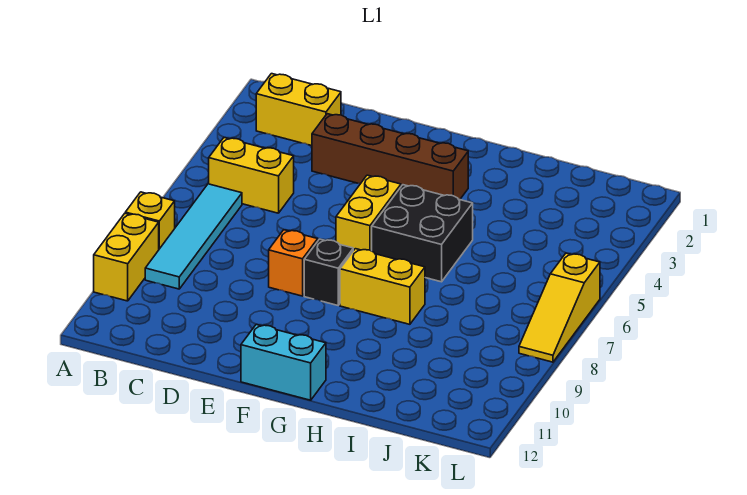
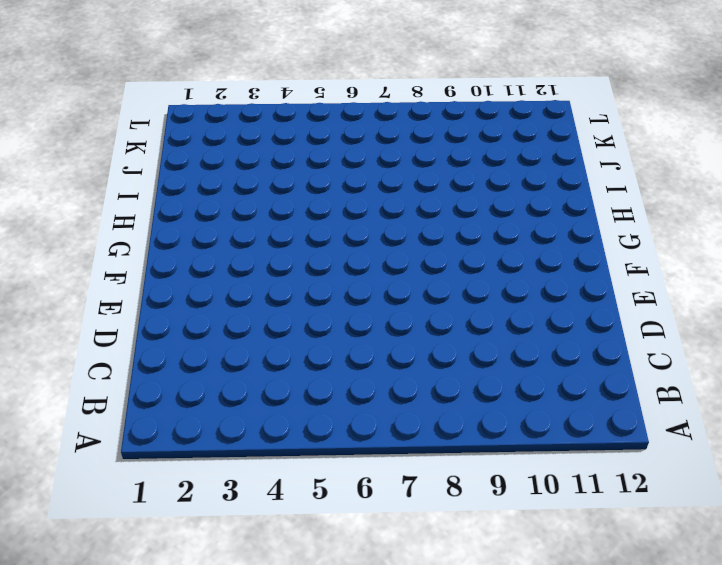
none -> yellow 1x1 brick [125,192,175,249]
none -> yellow 1x2 brick [94,213,159,301]
none -> yellow 1x2 brick [256,74,341,146]

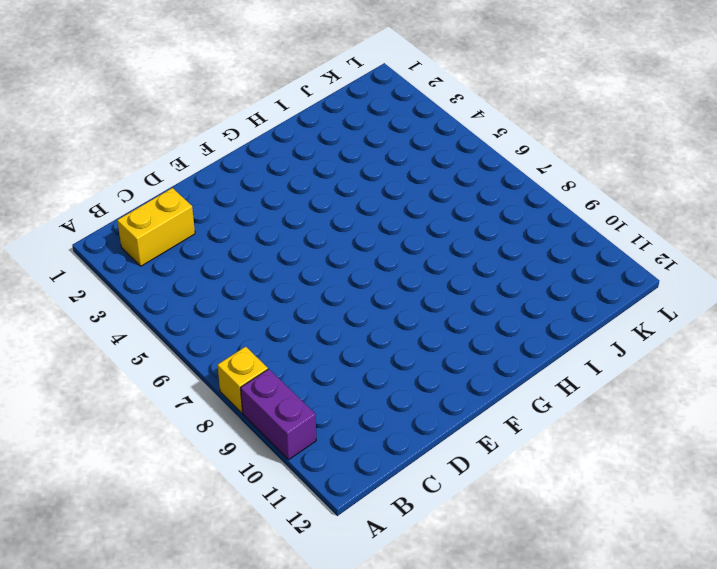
purple 1x2 brick [241,369,316,460] -> yellow 1x2 brick [94,213,159,301]
none -> yellow 1x2 brick [209,137,294,213]
none -> cyan 1x4 tile [145,184,242,289]
none -> brown 1x4 brick [312,114,468,200]

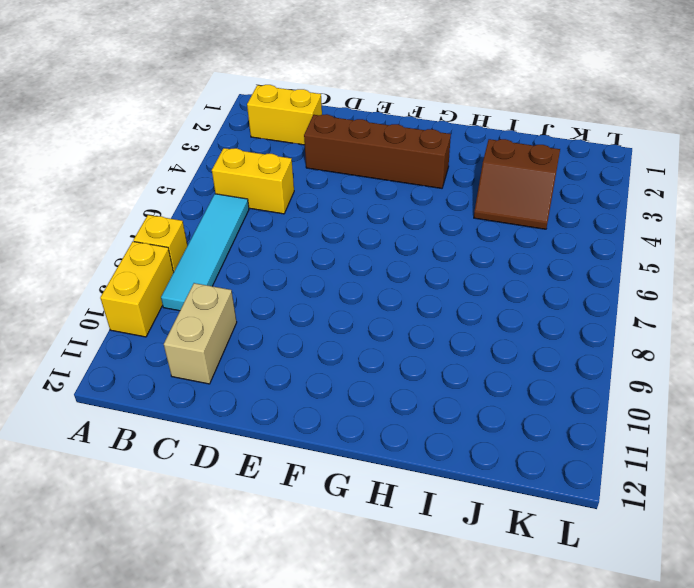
tan 1x2 brick [164,283,237,384] -> none
brown 2x2 slope [474,139,560,229] -> none
none -> orange 1x1 brick [269,230,318,296]
none -> yellow 1x2 brick [336,175,401,251]
none -> black 1x1 brick [304,239,353,305]

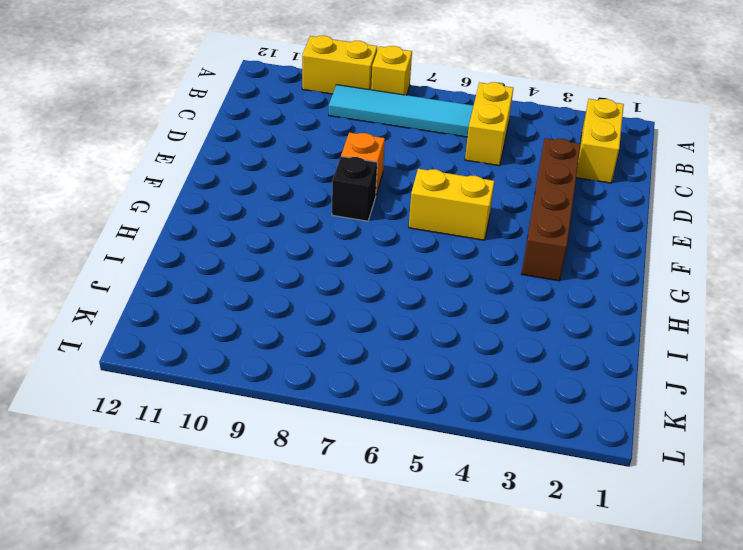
none -> cyan 1x2 brick [241,324,326,400]
none -> black 2x2 brick [372,185,473,282]
none -> yellow 1x2 brick [340,249,425,324]

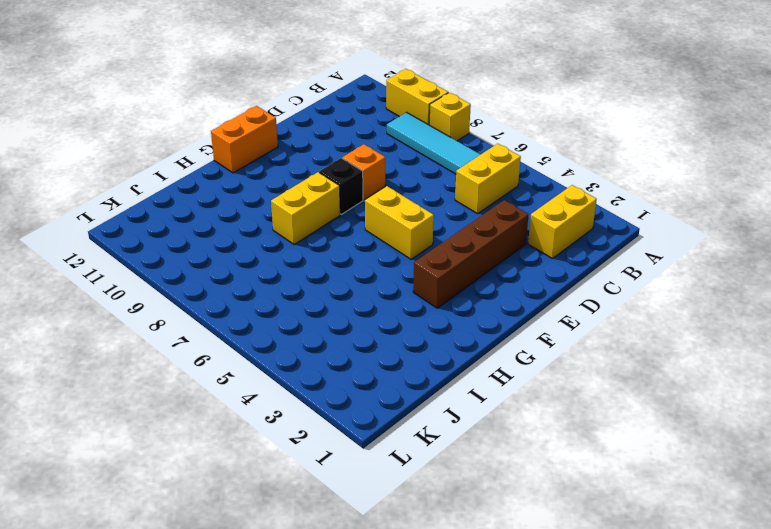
orange 1x2 brick [211,106,278,173] -> cyan 1x2 brick [241,324,326,400]
none -> black 2x2 brick [372,185,473,282]
none -> yellow 1x3 slope [519,253,600,362]

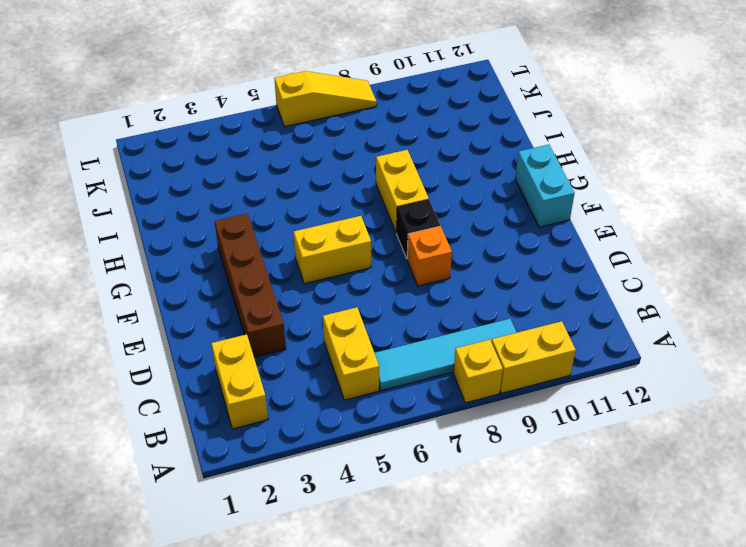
none -> black 2x2 brick [372,185,473,282]

